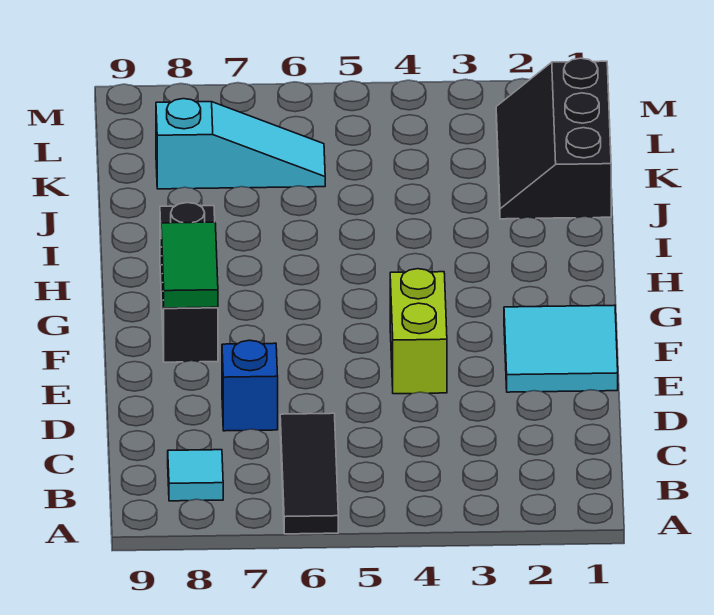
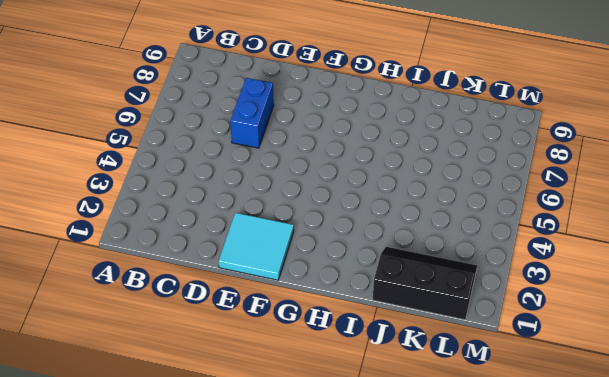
blue 1x2 brick [230,78,274,148] -> blue 1x1 brick [222,340,278,431]
none -> black 1x3 tile [280,413,338,534]
none -> cyan 1x1 tile [168,450,223,501]

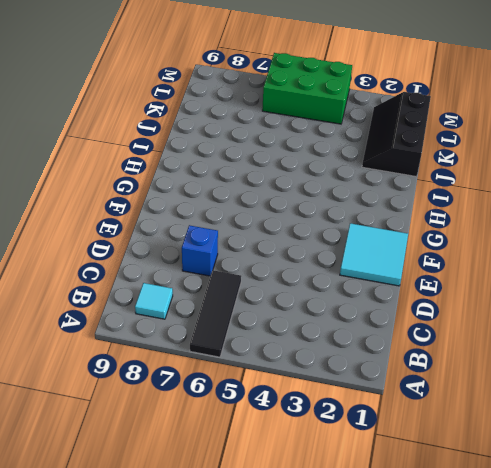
green 2x3 brick [262,53,352,124] -> none
none -> lime 1x2 brick [390,269,447,394]
none -> black 1x3 brick [160,203,218,362]

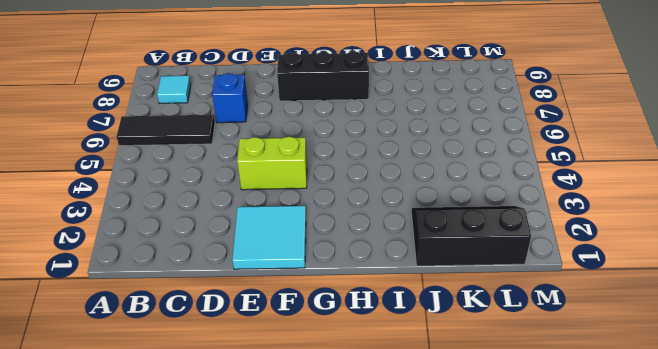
none -> cyan 1x3 slope [156,99,325,189]
none -> green 1x2 tile [161,222,218,308]

